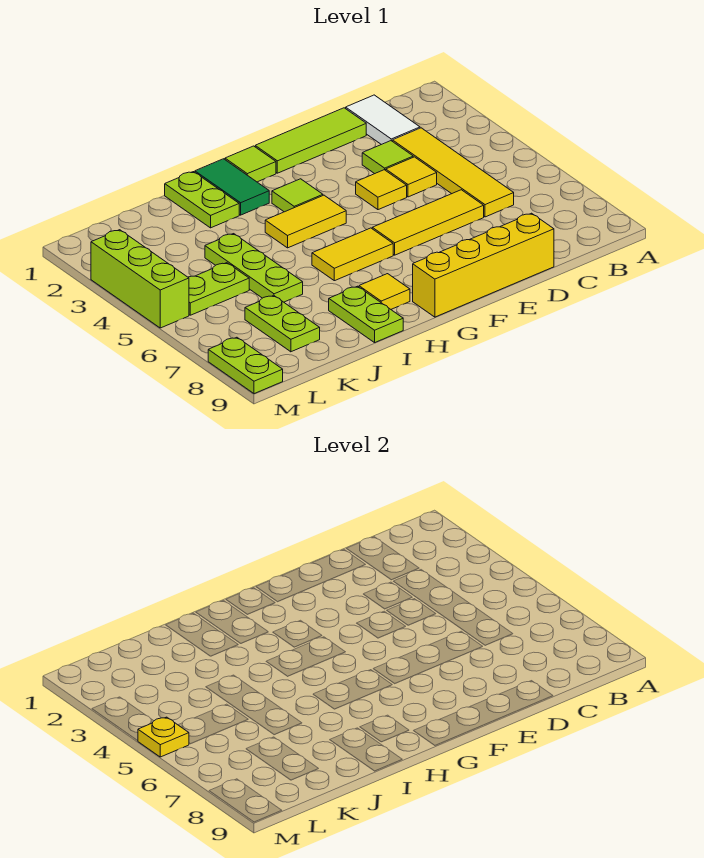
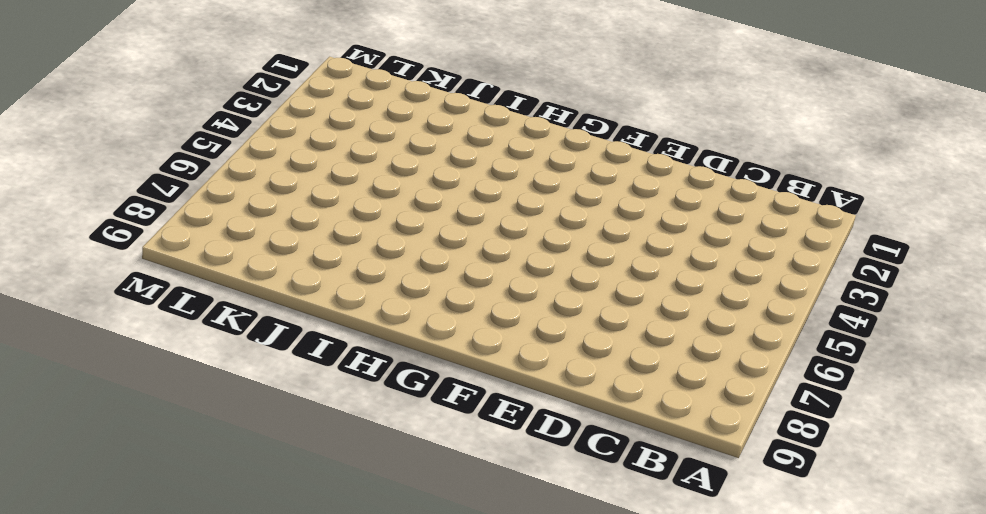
none -> white 1x2 tile [346,95,420,145]
none -> yellow 1x4 tile [392,128,514,217]
none -> lime 1x3 tile [255,108,366,173]

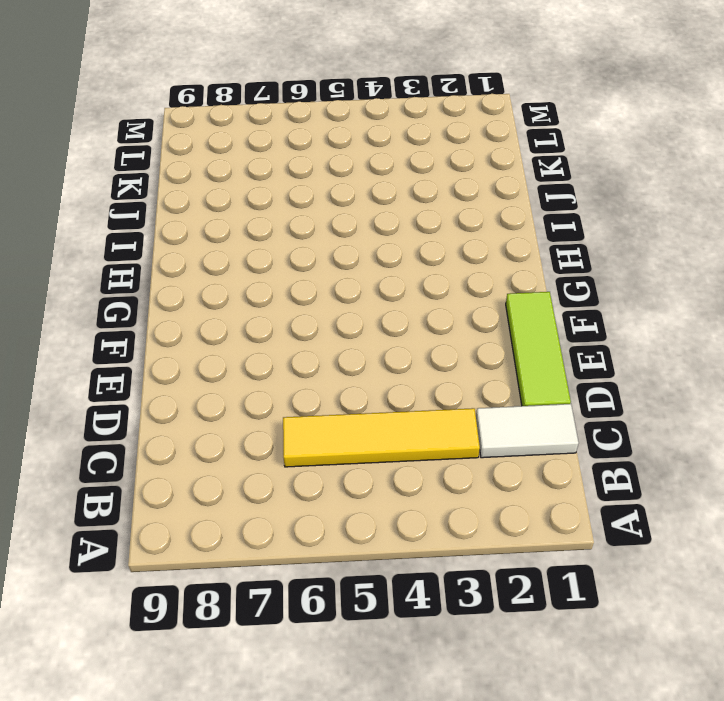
none -> lime 1x1 tile [362,141,413,174]
none -> yellow 1x1 tile [386,157,437,197]
none -> yellow 1x3 tile [372,190,484,255]

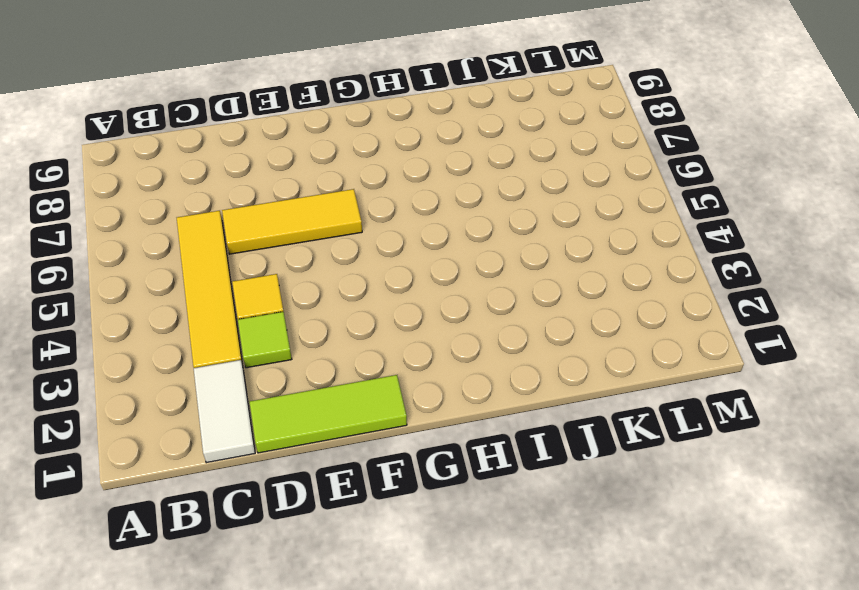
none -> yellow 1x4 brick [413,213,554,317]
none -> yellow 1x1 tile [356,170,407,210]
none -> lime 1x1 tile [225,146,276,182]

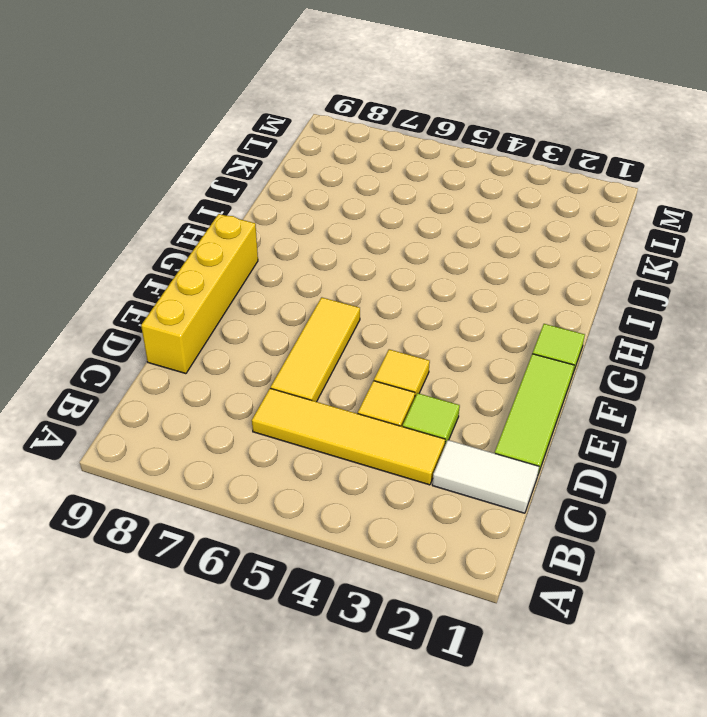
none -> lime 1x1 tile [272,179,323,212]
none -> yellow 1x2 tile [265,195,346,248]
none -> yellow 1x2 tile [312,228,393,281]

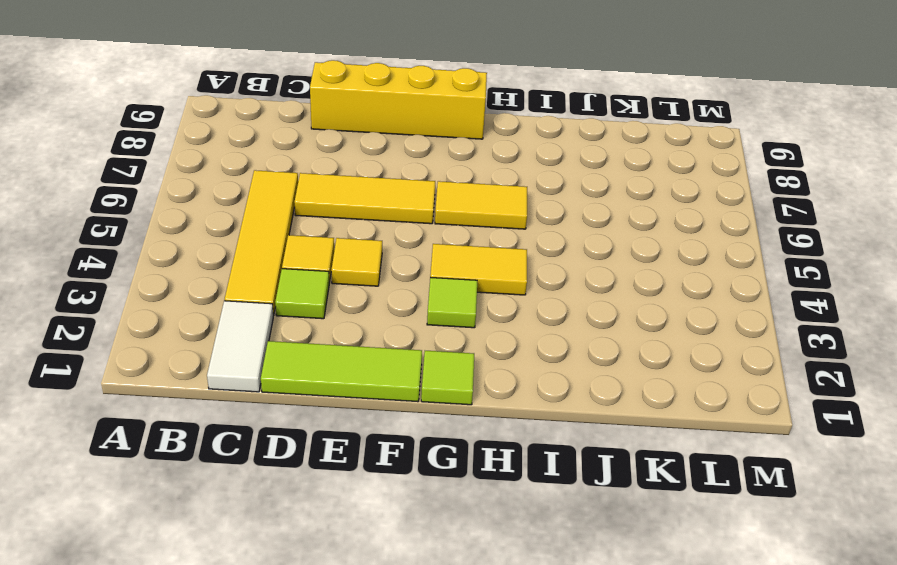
none -> green 1x2 tile [195,159,269,215]
none -> yellow 1x1 tile [359,274,410,309]
none -> lime 1x2 plate [165,172,239,228]

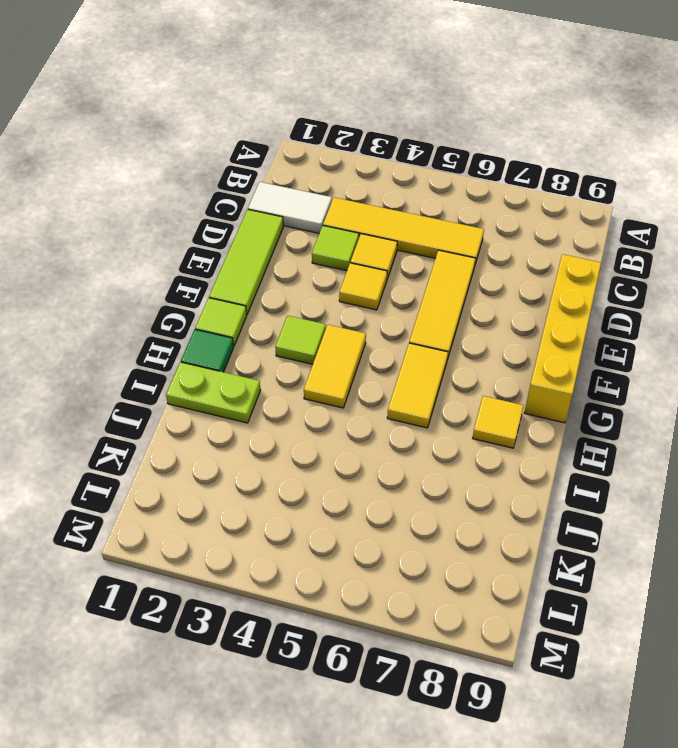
green 1x1 tile [181,329,234,372] -> green 1x2 tile [195,159,269,215]
none -> lime 1x2 plate [329,286,403,343]
none -> lime 1x3 plate [205,234,303,302]
none -> lime 1x2 plate [188,263,249,315]

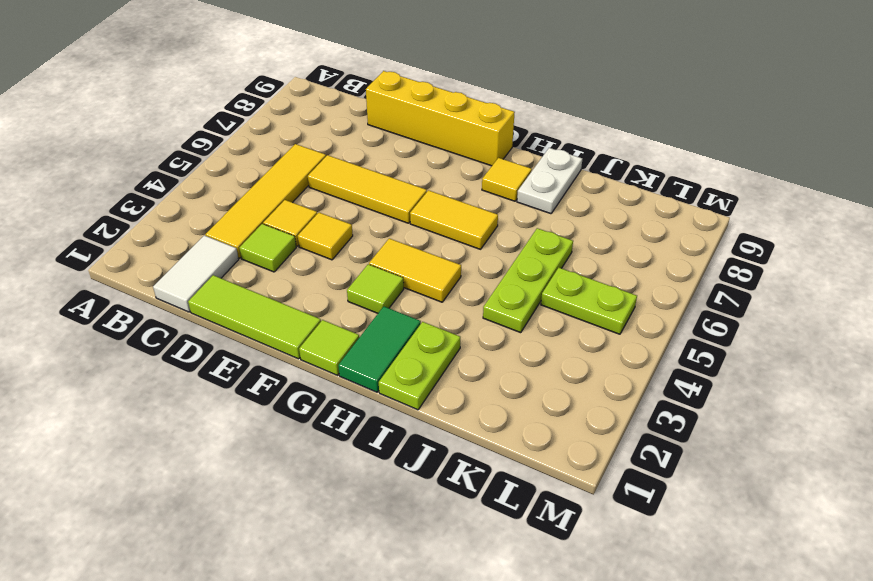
white 1x2 plate [517,148,582,214] -> lime 1x2 plate [329,286,403,343]
none -> lime 1x2 plate [245,295,320,352]
none -> lime 1x3 brick [91,230,189,328]
none -> lime 1x2 plate [208,337,283,394]

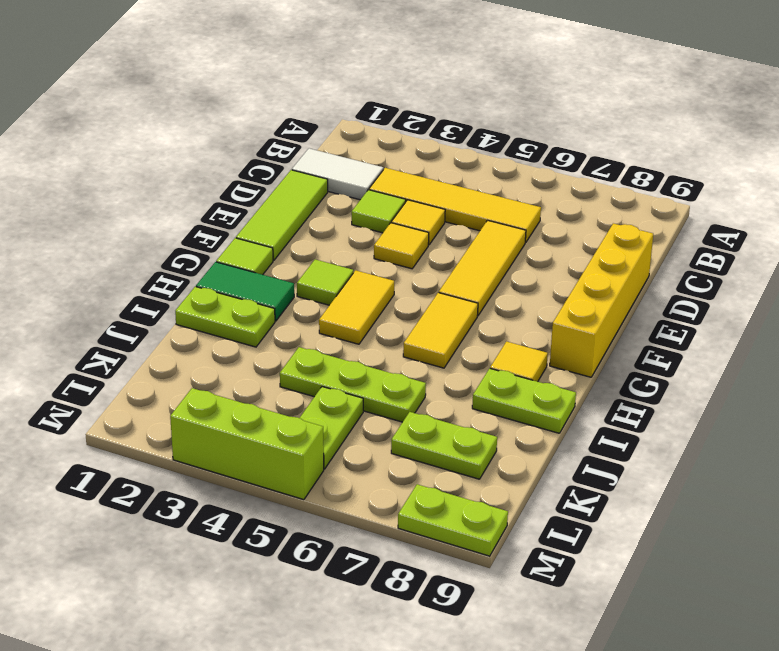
none -> yellow 1x1 plate [138,717,189,757]

